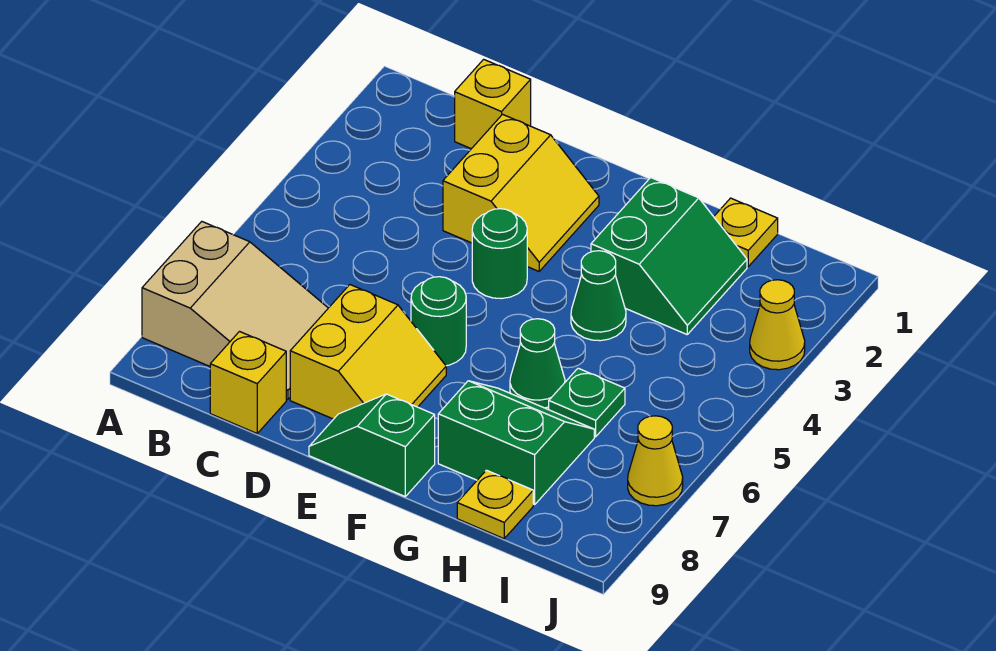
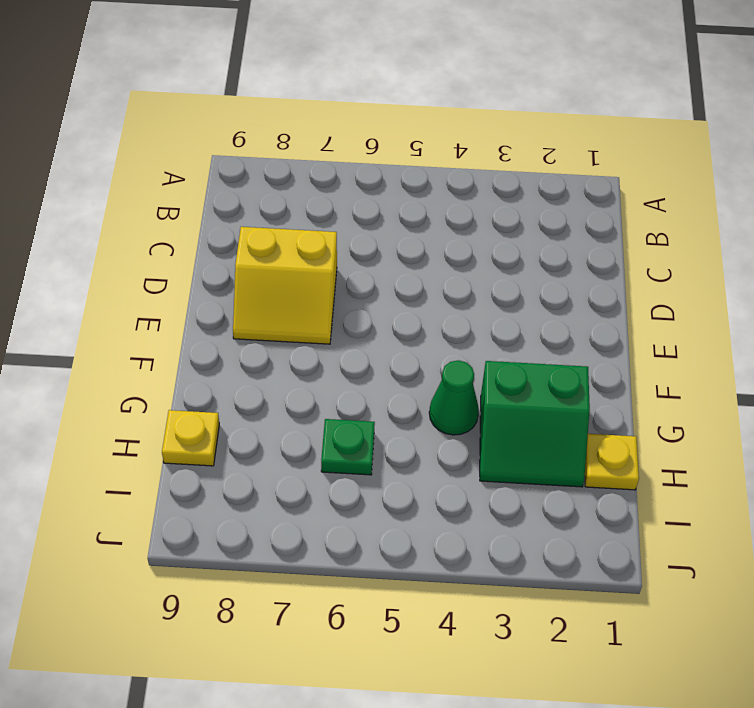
none -> tan 2x3 slope [142,222,328,400]
none -> yellow 1x1 brick [455,59,531,149]
none -> yellow 1x1 brick [210,332,286,433]

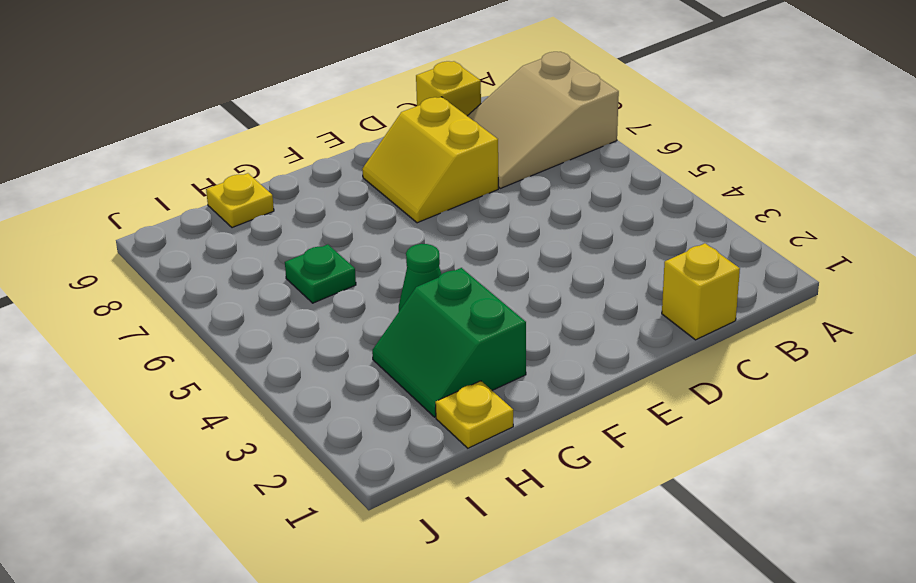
none -> yellow 2x2 slope [443,114,599,271]
none -> green 1x1 round brick [472,209,527,299]
none -> green 1x1 round brick [411,277,466,366]

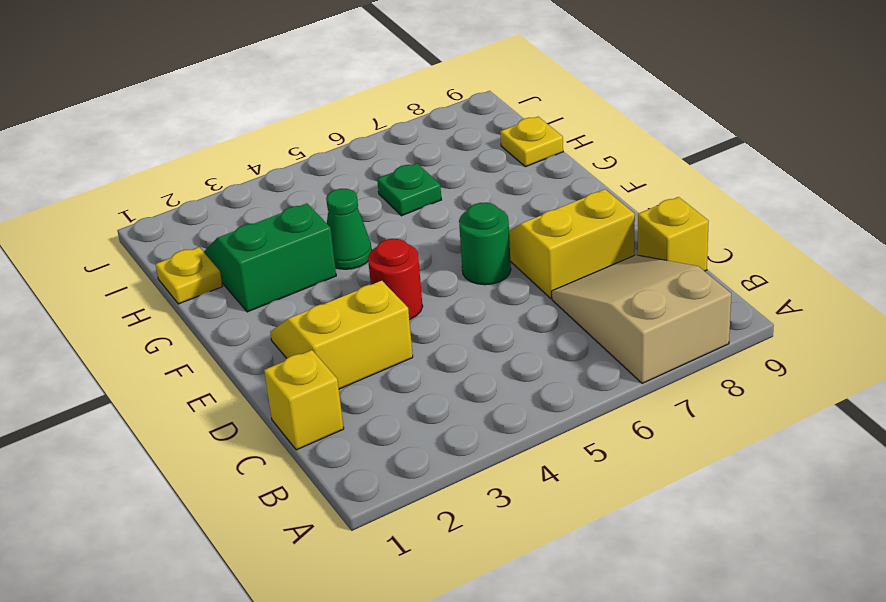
red 1x1 round brick [368,239,423,320] -> green 1x1 round brick [472,209,527,299]
none -> green 1x2 slope [309,394,435,496]
none -> green 1x1 cone [510,319,565,408]
none -> green 2x2 slope [438,381,594,505]

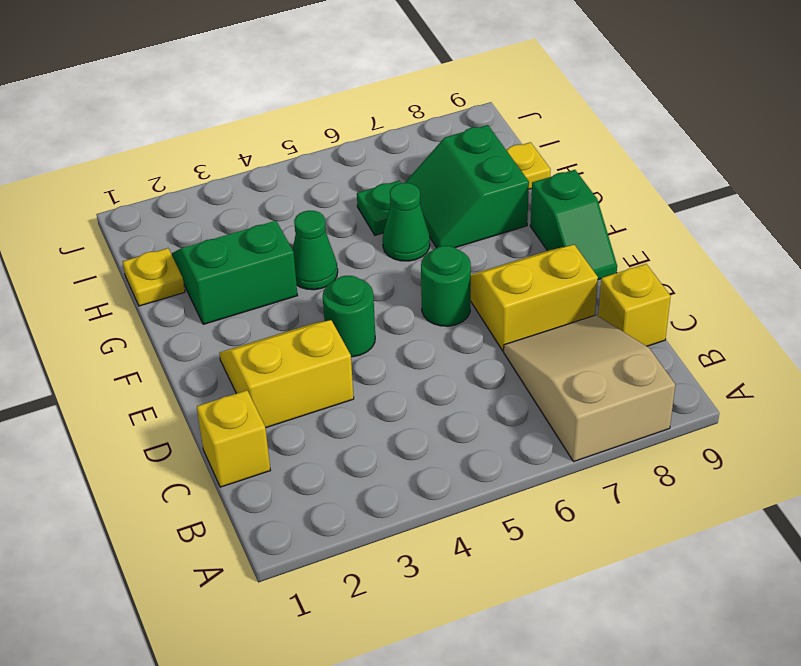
none -> yellow 1x1 cone [750,280,805,370]
none -> yellow 1x1 cone [628,416,683,506]

